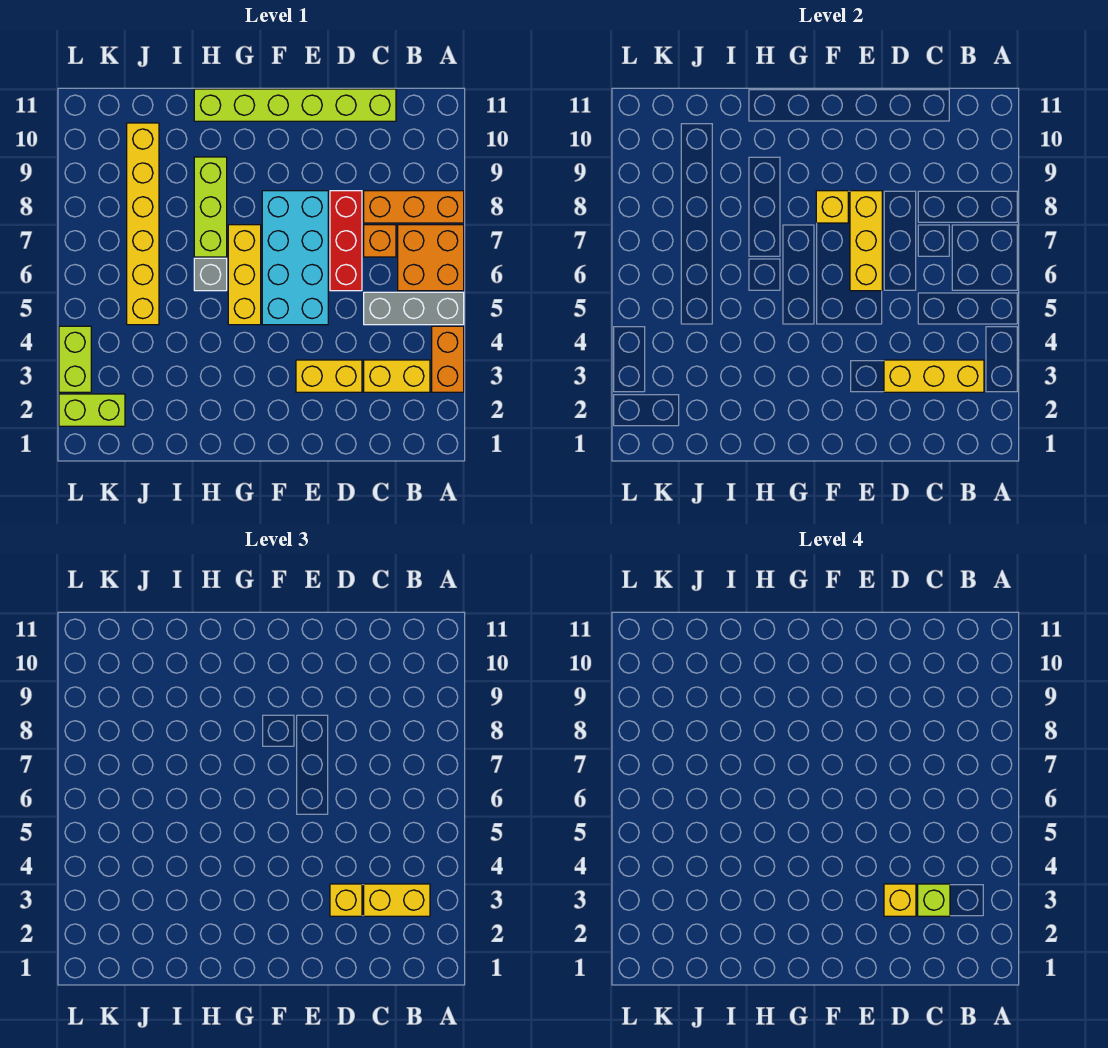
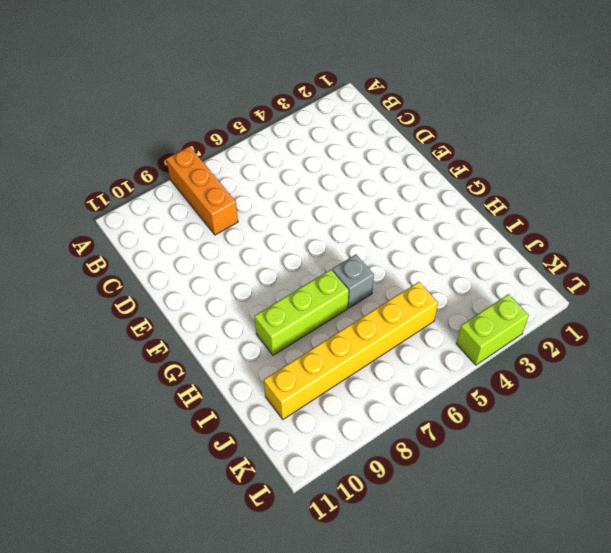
none -> orange 1x2 brick [432,326,464,392]
none -> grey 1x3 brick [364,292,464,325]
none -> orange 2x2 brick [398,225,464,291]

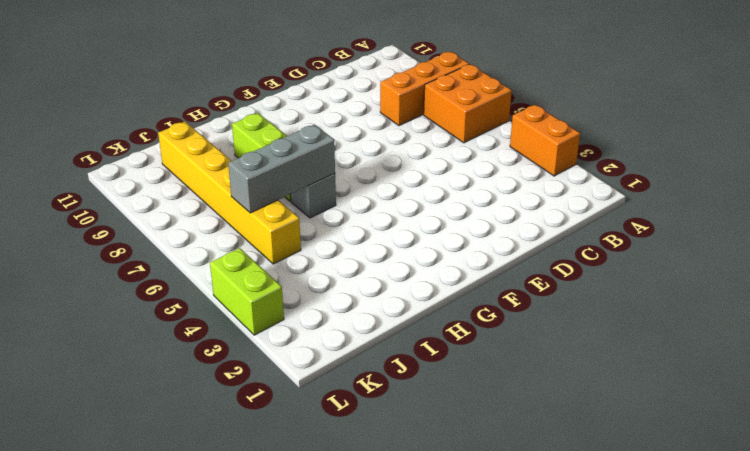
grey 1x3 brick [228,125,335,213] -> grey 1x3 brick moved to [364,292,464,325]
none -> yellow 1x2 brick [364,360,430,392]
none -> orange 1x1 brick [364,225,396,257]
none -> lime 1x6 brick [194,89,396,121]

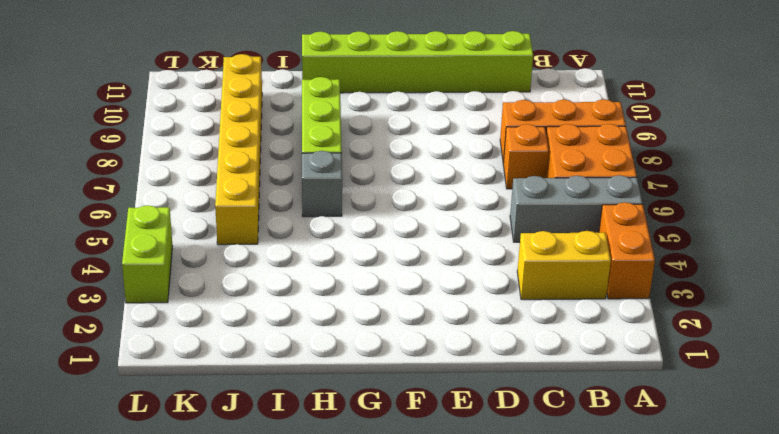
none -> yellow 1x2 brick [296,360,362,392]
none -> red 1x3 brick [330,191,362,291]
none -> cyan 2x4 brick [262,191,328,325]

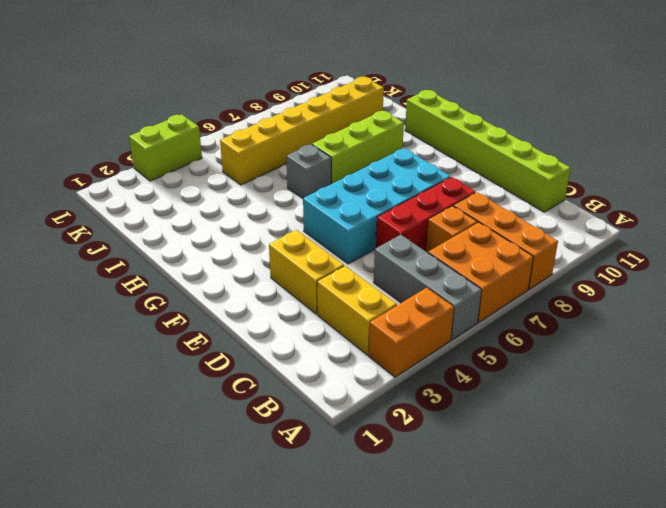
none -> yellow 1x3 brick [228,225,261,325]
none -> lime 1x2 brick [59,394,125,426]
none -> yellow 1x3 brick [884,360,984,392]

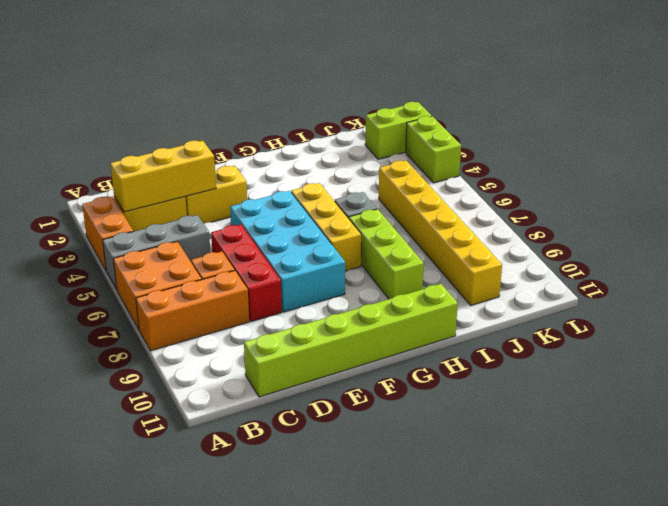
none -> yellow 1x3 brick [850,191,882,291]
none -> yellow 1x1 brick [816,191,848,223]
none -> yellow 1x2 brick [364,884,430,916]

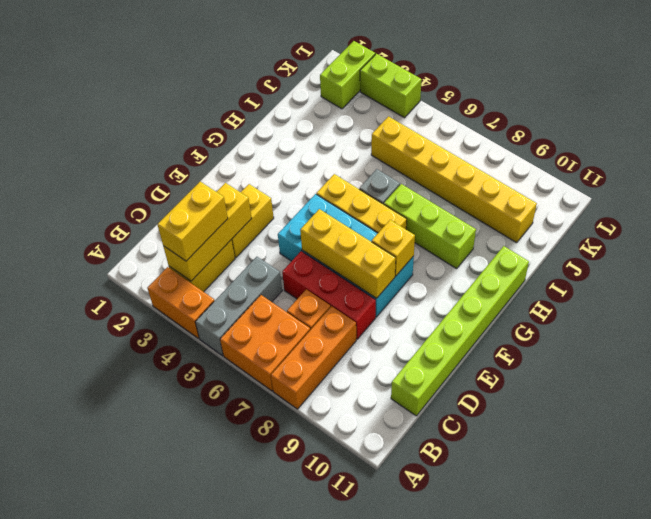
none -> yellow 1x1 brick [330,884,362,916]
none -> lime 1x1 brick [918,884,950,916]
none -> yellow 1x1 brick [884,884,916,916]

